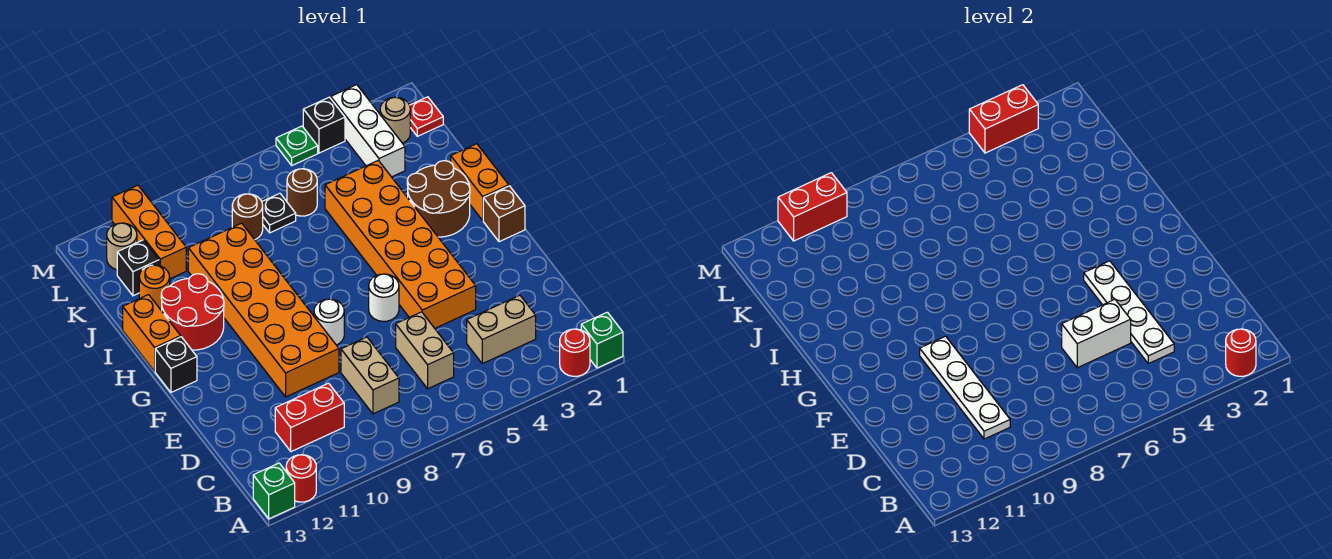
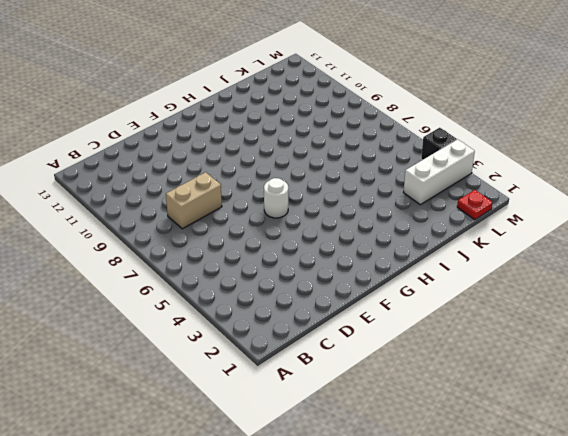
none -> green 1x1 brick [581,312,623,368]
none -> red 1x1 round brick [560,329,590,376]
none -> red 1x1 round brick [286,455,316,502]
none -> green 1x1 brick [253,463,295,519]

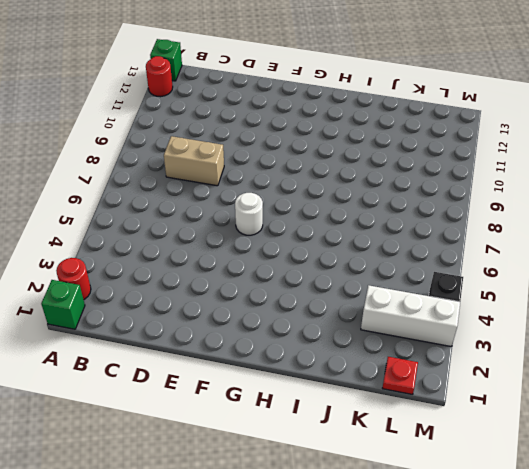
none -> tan 1x2 brick [467,295,536,364]
none -> tan 1x2 brick [396,312,454,389]
none -> red 1x2 brick [275,383,344,452]
none -> orange 2x6 brick [325,160,476,328]

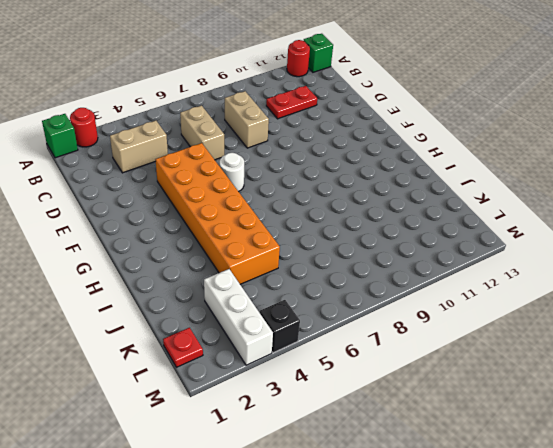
red 1x2 plate [266,86,317,119] -> red 1x2 brick [275,383,344,452]
none -> orange 2x6 brick [188,223,339,397]
none -> white 1x1 round brick [314,299,344,345]
none -> brown 1x1 brick [483,186,525,242]
none -> black 1x1 brick [155,337,197,392]

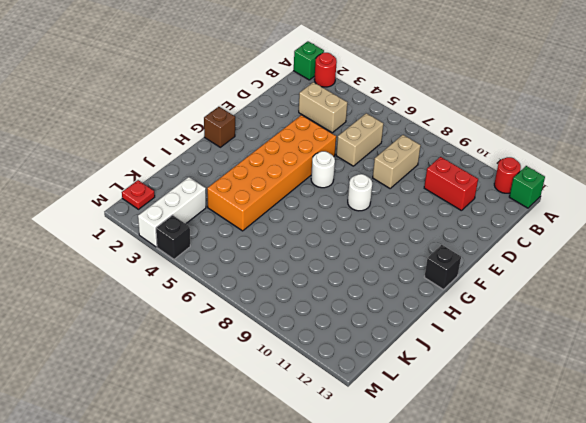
none -> orange 2x6 brick [188,223,339,397]
none -> orange 1x2 brick [451,144,509,220]
none -> brown 2x2 round brick [407,161,470,237]
none -> red 2x2 round brick [161,274,224,350]

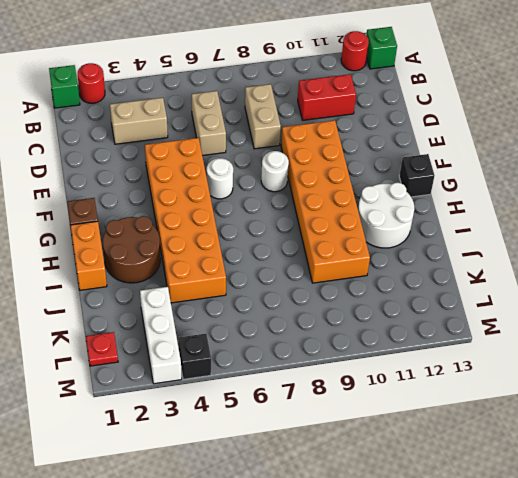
white 2x2 round brick [358,183,414,248] -> red 2x2 round brick [161,274,224,350]
none -> orange 1x2 brick [123,295,181,371]
none -> orange 1x1 round brick [139,265,170,311]
none -> brown 1x1 round brick [287,169,317,216]
none -> black 1x1 plate [262,193,296,233]

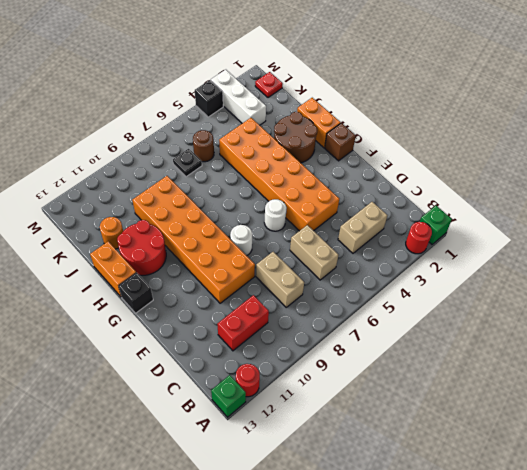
none -> brown 1x1 round brick [232,194,263,240]
none -> orange 1x3 brick [112,185,186,279]
none -> black 1x1 brick [117,240,159,296]
none -> tan 1x1 round brick [380,97,410,143]

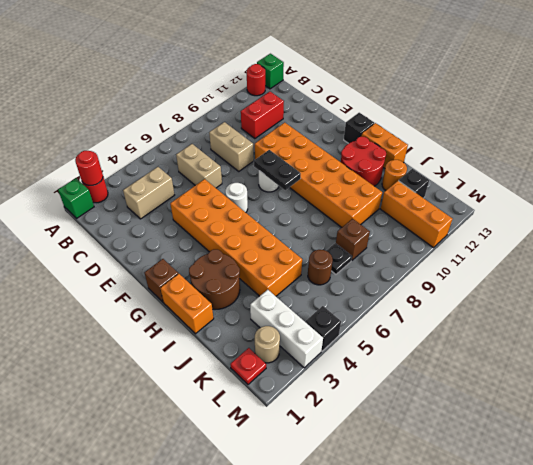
black 1x2 plate [254,150,301,190] -> none
brown 1x1 brick [336,219,370,261] -> brown 1x1 round brick [232,194,263,240]
none -> tan 1x1 round brick [107,223,137,270]
none -> green 1x1 plate [276,126,318,165]
none -> white 1x4 plate [1084,261,1174,364]
none -> white 1x4 plate [920,336,1010,439]

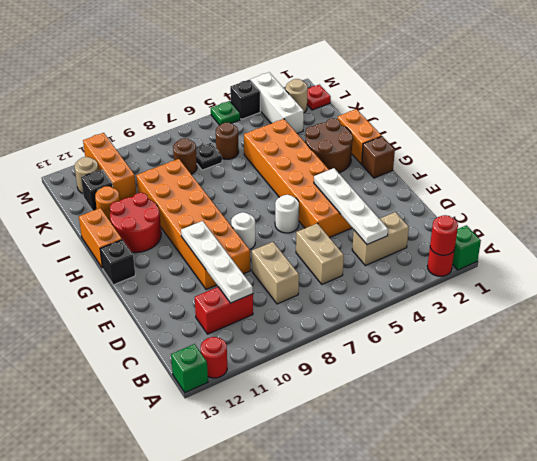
none -> white 1x2 brick [1062,299,1131,368]
none -> red 1x2 brick [969,85,1038,153]
none -> red 1x2 brick [778,173,847,241]

